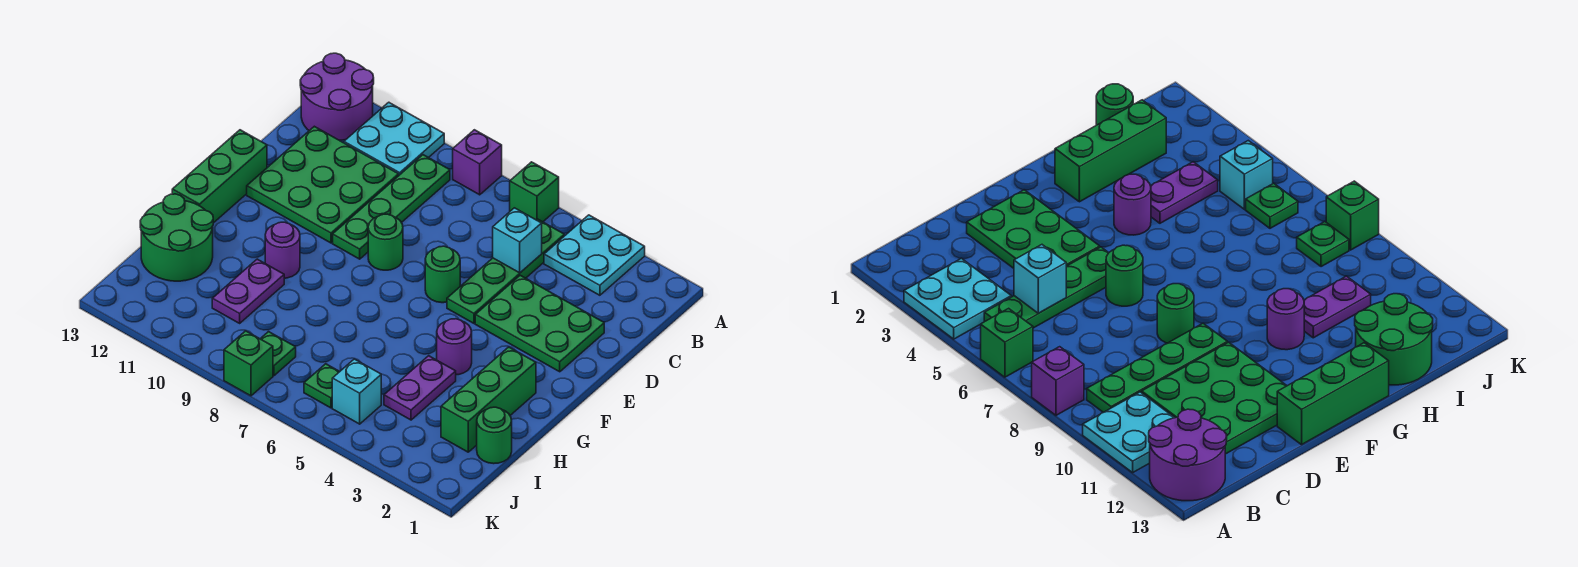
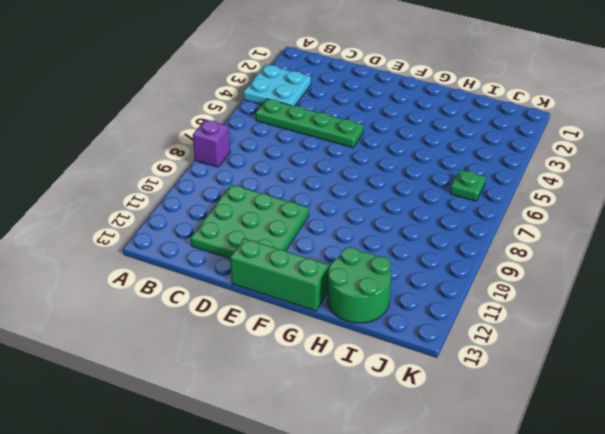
none -> green 1x1 brick [510,162,559,222]
none -> cyan 2x2 plate [344,102,444,175]
none -> purple 2x2 round brick [300,53,374,140]

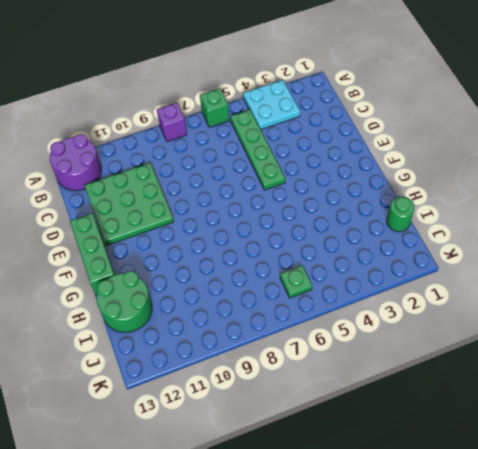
none -> cyan 2x2 plate [344,102,444,175]
none -> green 1x4 plate [333,155,450,259]
none -> green 2x3 plate [475,275,604,372]

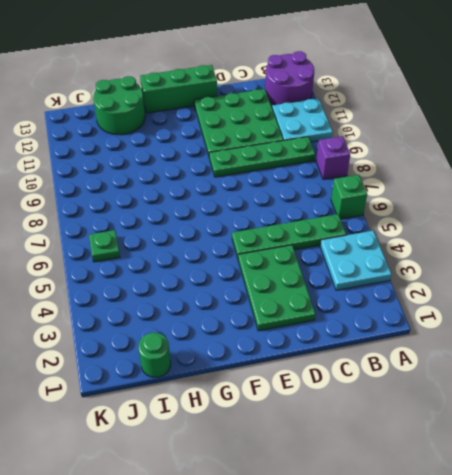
none -> green 1x1 round brick [425,246,460,303]
none -> green 1x1 round brick [368,214,403,270]
none -> green 1x3 brick [441,347,536,452]

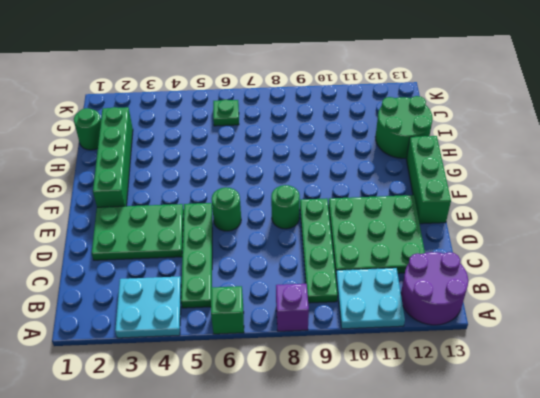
green 1x4 brick [93,107,133,207] -> green 1x3 brick [441,347,536,452]
none -> purple 1x1 round brick [437,319,472,375]
none -> purple 1x1 round brick [265,222,300,278]
none -> purple 1x2 plate [384,356,456,420]

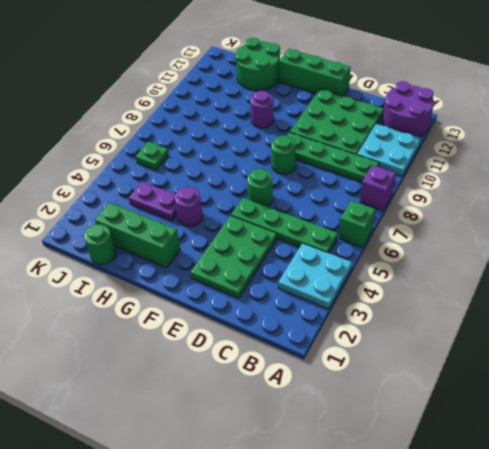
none -> purple 1x2 plate [212,259,284,323]
none -> cyan 1x1 brick [332,359,381,424]
none -> green 1x1 plate [260,332,296,376]

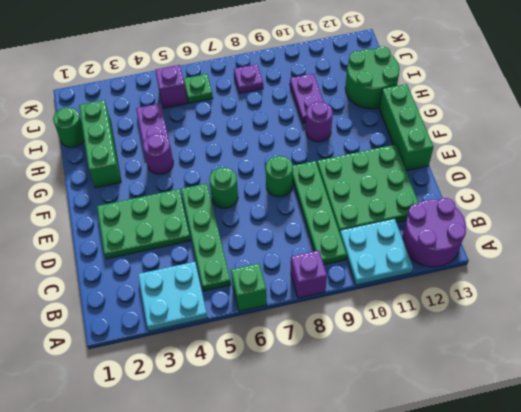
purple 1x1 brick [155,65,187,108] -> cyan 1x1 brick [332,359,381,424]
purple 1x1 plate [234,64,263,93] -> green 1x1 plate [260,332,296,376]
none -> green 1x1 brick [224,331,273,396]
none -> cyan 1x1 brick [493,208,542,273]

